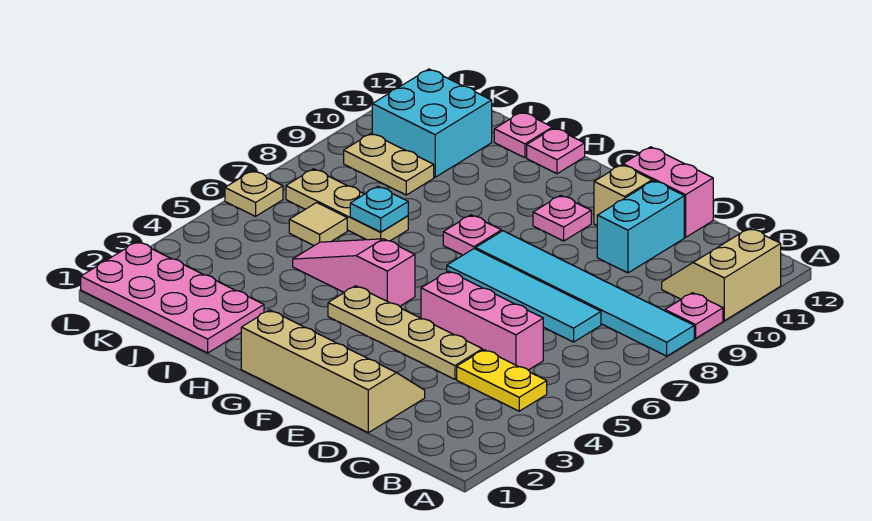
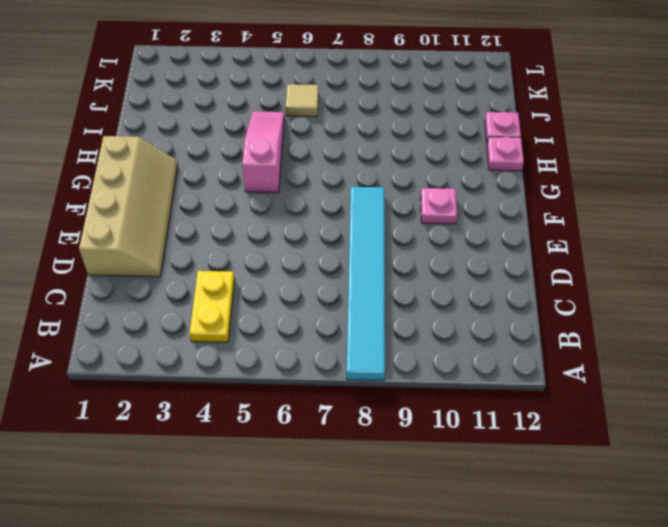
none -> pink 1x1 plate [665,293,723,338]
none -> tan 2x2 slope [662,228,781,321]
none -> pink 1x3 brick [421,271,543,370]

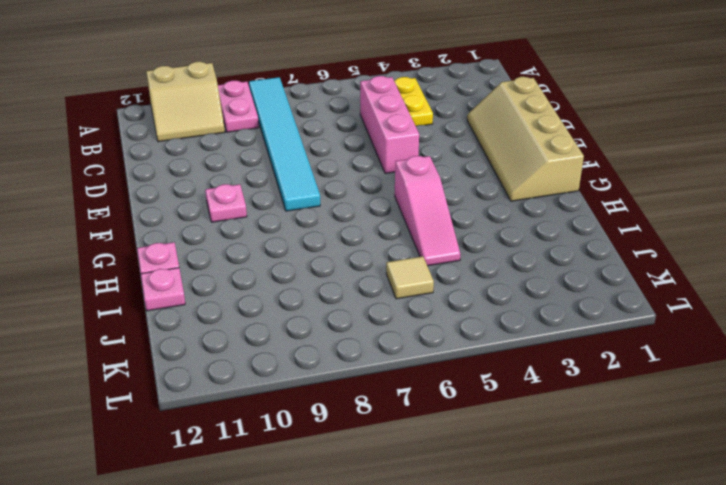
pink 1x2 plate [218,81,259,132] -> pink 1x1 plate [665,293,723,338]
none -> cyan 1x4 tile [447,249,601,342]
none -> tan 1x4 plate [328,286,482,379]
none -> cyan 1x2 brick [597,181,684,273]

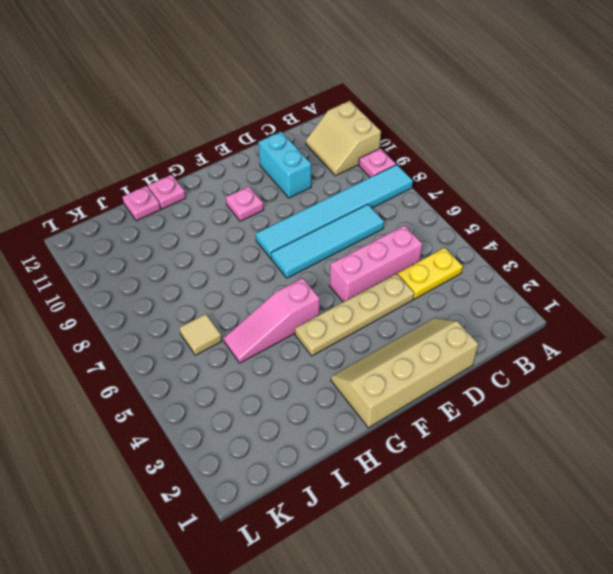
none -> pink 1x2 brick [623,147,713,237]
none -> tan 1x1 brick [594,165,652,225]
none -> pink 1x1 plate [443,215,501,255]

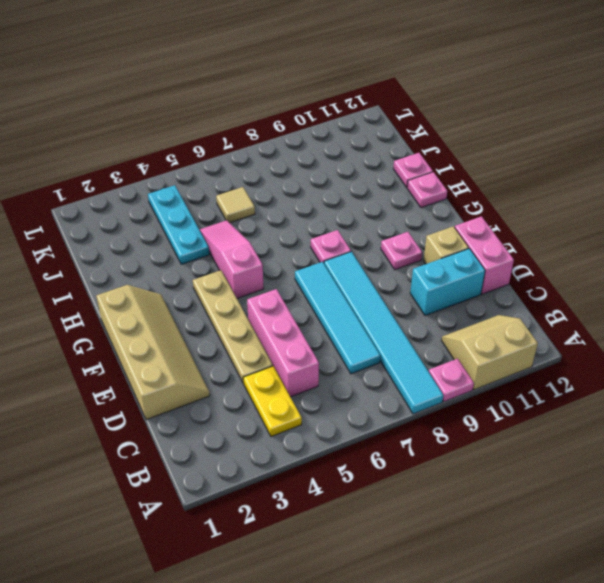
cyan 1x3 plate [148,185,209,264] -> none
none -> pink 2x4 plate [81,242,264,353]
none -> tan 1x3 plate [286,169,408,241]
none -> tan 1x2 plate [344,133,434,195]

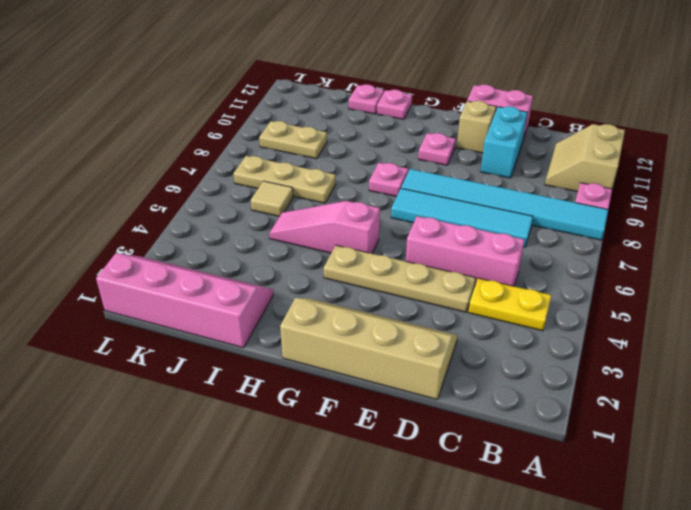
pink 2x4 slope [96,253,273,348] -> pink 2x4 plate [81,242,264,353]
none -> cyan 2x2 brick [372,69,492,177]
none -> tan 1x1 plate [225,171,283,216]
none -> cyan 1x1 plate [350,186,408,232]

